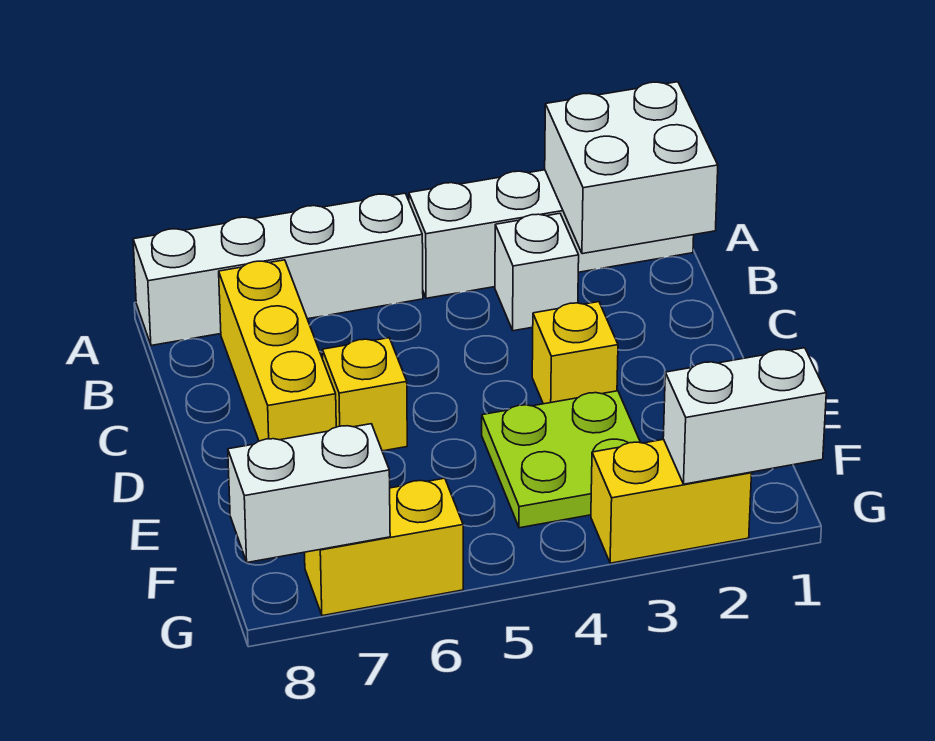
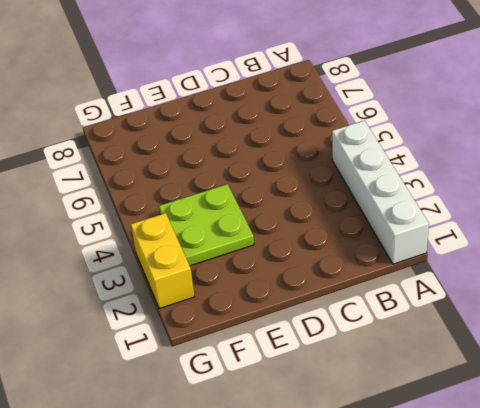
none -> white 1x4 brick [133,193,423,345]
none -> white 1x1 brick [495,213,579,331]
none -> yellow 1x3 brick [219,260,336,441]

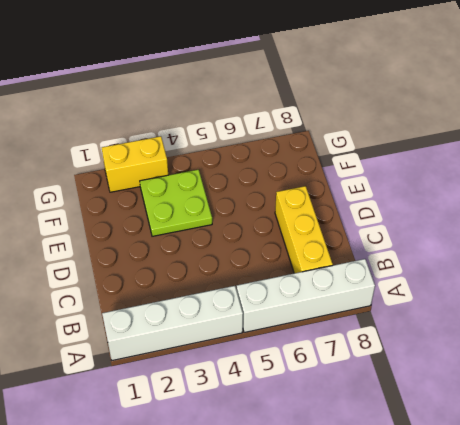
none -> white 1x1 brick [495,213,579,331]
none -> yellow 1x1 brick [532,302,618,404]
none -> yellow 1x1 brick [322,338,407,451]

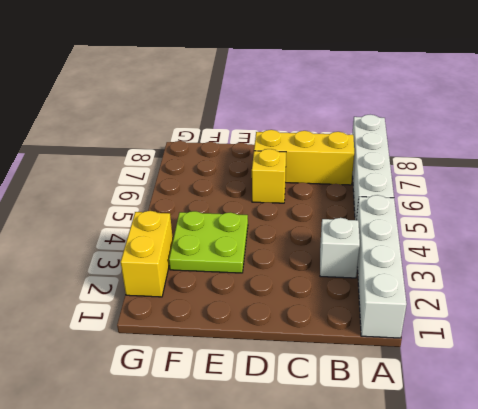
none -> yellow 1x1 brick [532,302,618,404]
none -> yellow 1x2 brick [305,478,463,616]
none -> white 2x2 brick [545,82,718,254]

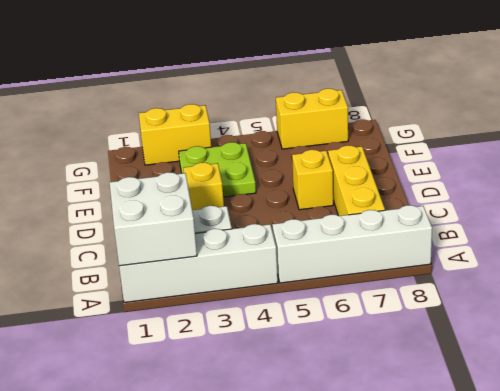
none -> white 1x2 brick [663,348,826,484]
none -> white 1x2 brick [228,424,390,563]

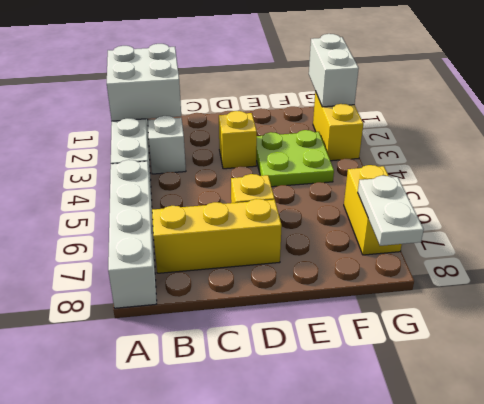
white 1x2 plate [358,176,424,246] -> white 1x2 brick [228,424,390,563]

